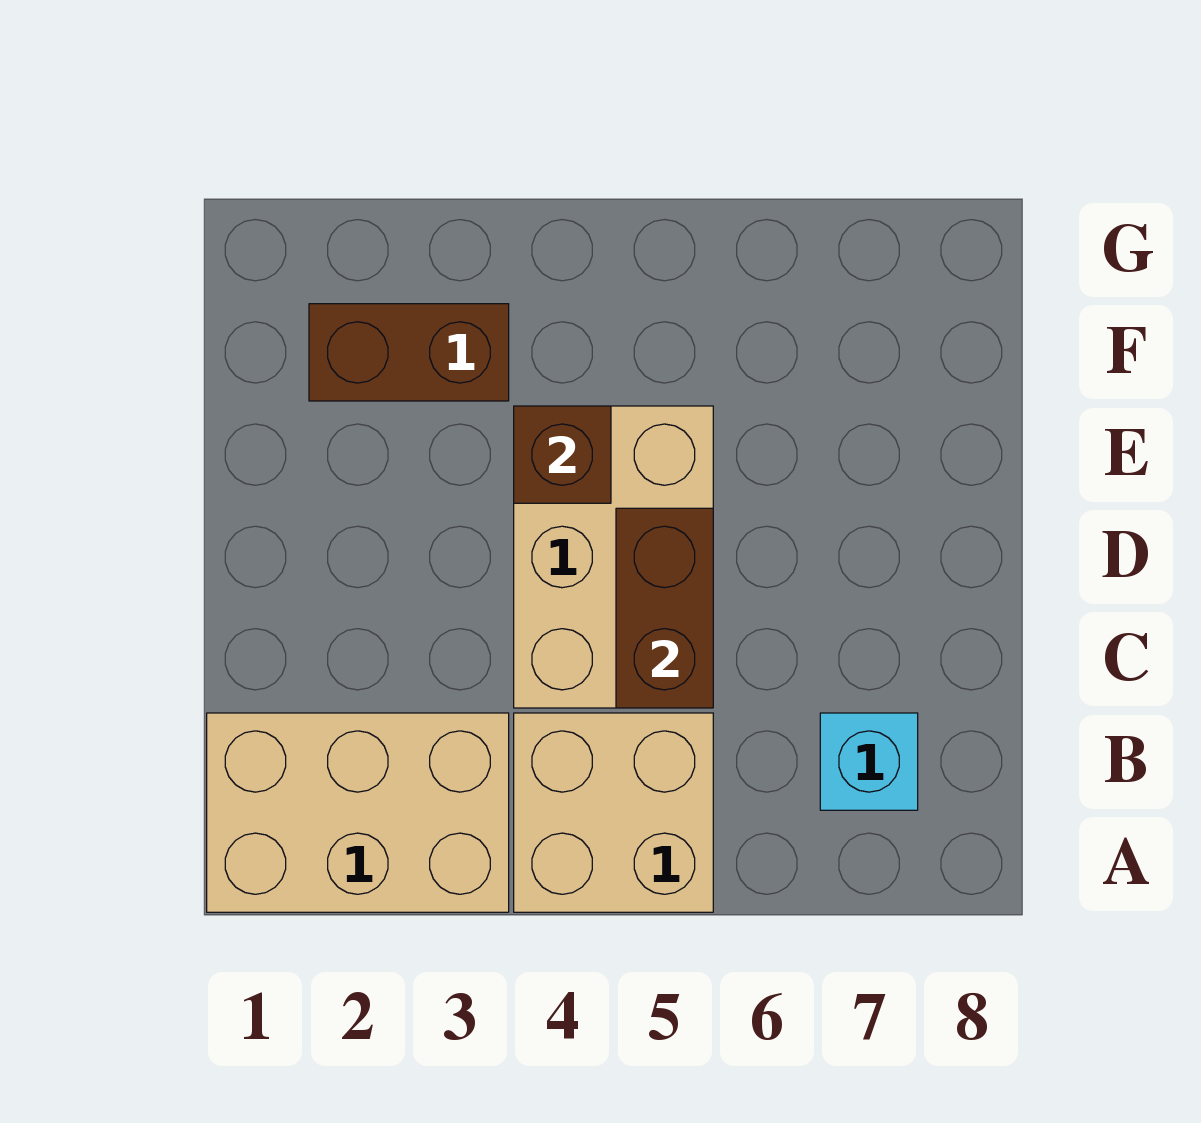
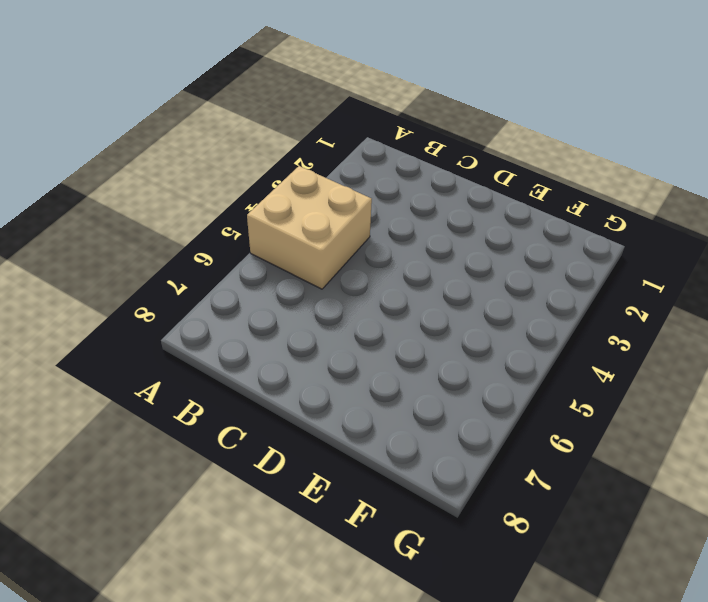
none -> tan 2x3 brick [207,713,509,912]
none -> cyan 1x1 brick [820,713,918,810]

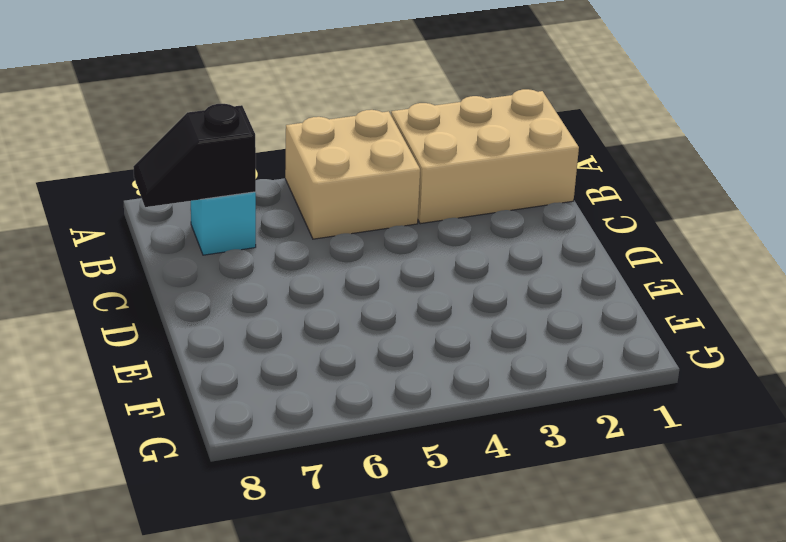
black 1x2 slope [134,104,256,207] -> none
none -> tan 2x3 brick [514,406,713,708]
none -> brown 1x2 brick [309,304,509,401]

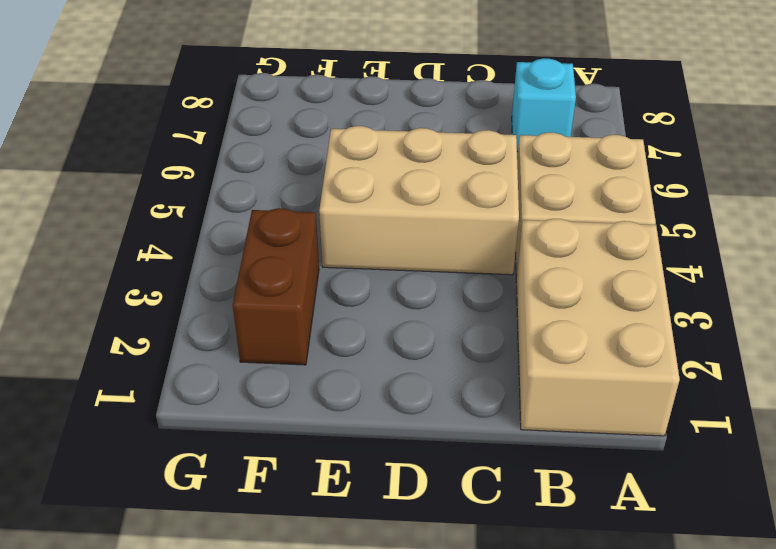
none -> brown 1x2 brick [616,508,713,708]
none -> brown 1x1 brick [514,406,611,503]

